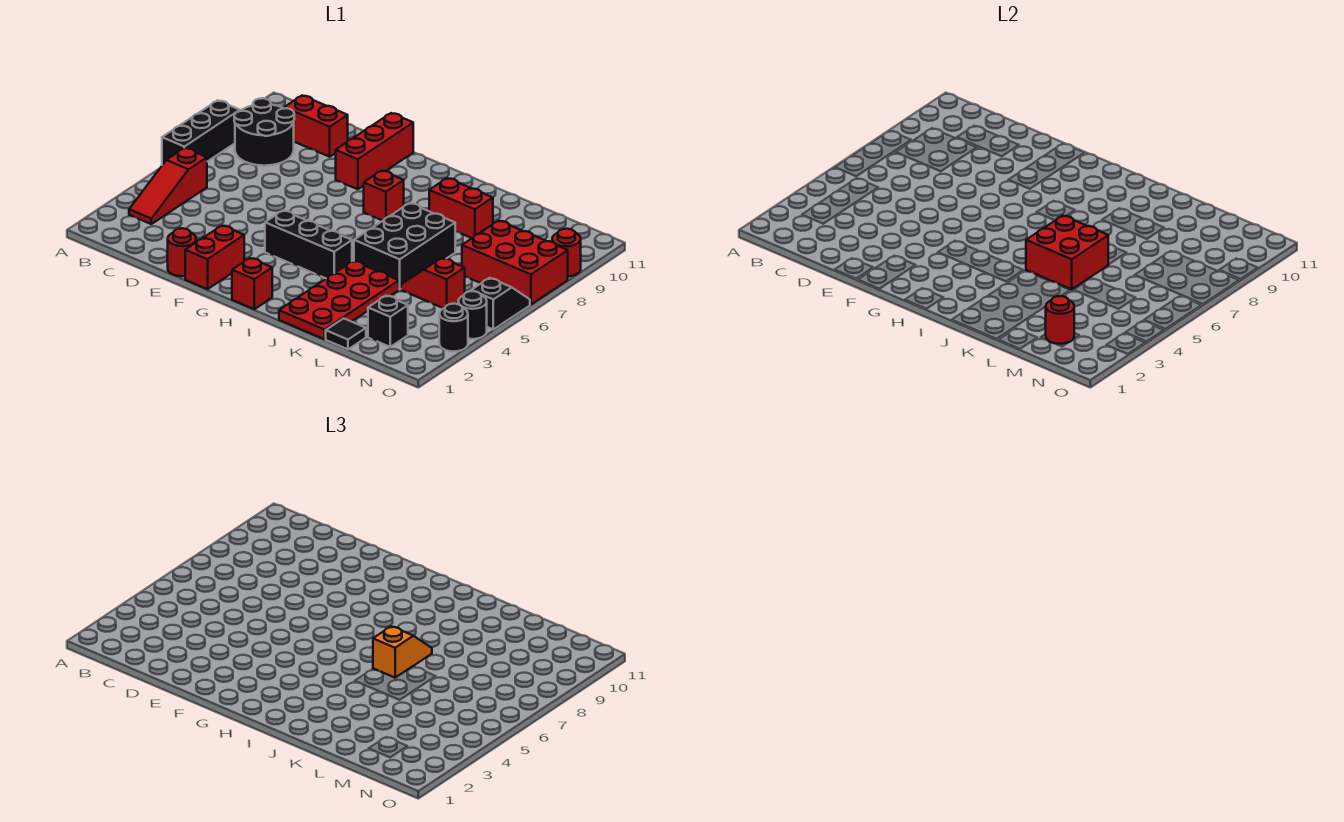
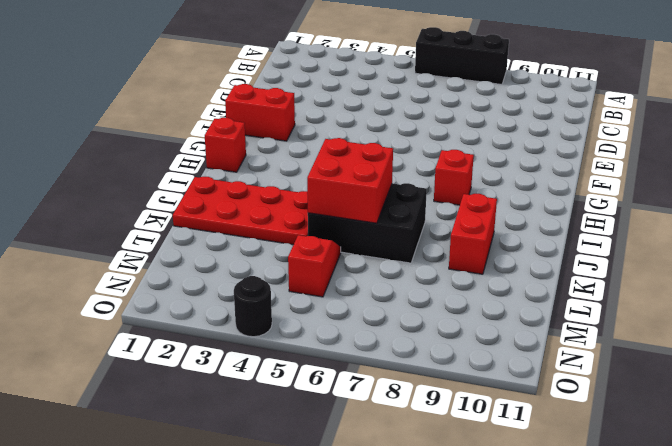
none -> red 1x3 slope [129,148,207,224]
none -> black 2x2 round brick [234,98,294,166]
none -> red 1x2 brick [284,96,348,157]

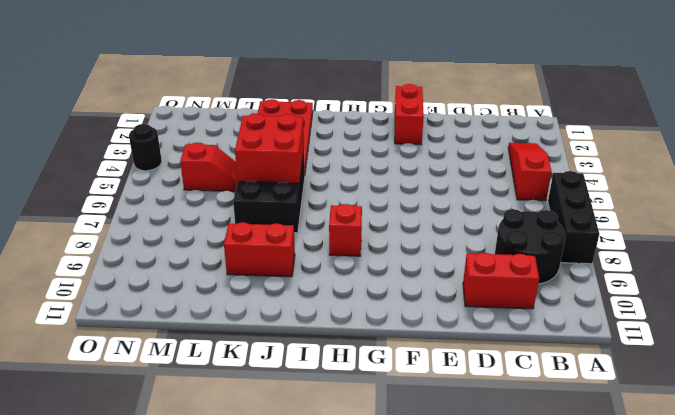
none -> red 1x1 round brick [168,228,196,276]
none -> red 1x3 brick [336,113,413,189]
none -> black 1x3 brick [265,211,352,279]

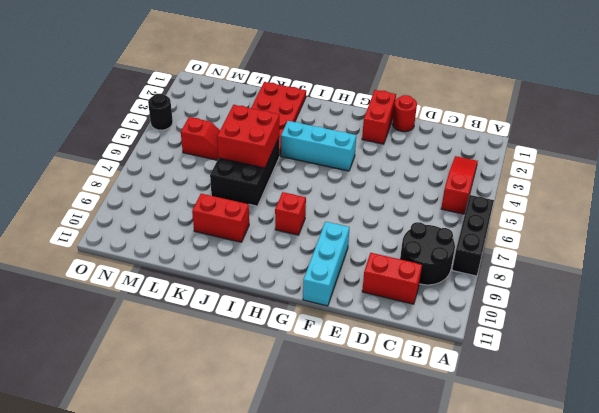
cyan 1x3 brick [303,222,350,306] -> red 1x3 brick [336,113,413,189]
cyan 1x3 brick [281,121,356,171] -> black 1x3 brick [265,211,352,279]
none -> red 1x1 brick [232,258,272,309]
none -> black 1x1 tile [326,318,366,349]
none -> black 1x1 brick [368,296,408,347]

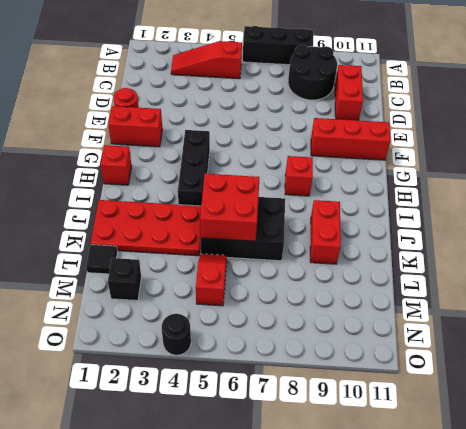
none -> red 2x3 brick [462,221,568,304]
none -> black 1x1 round brick [439,304,468,352]
none -> black 1x2 slope [471,278,530,329]

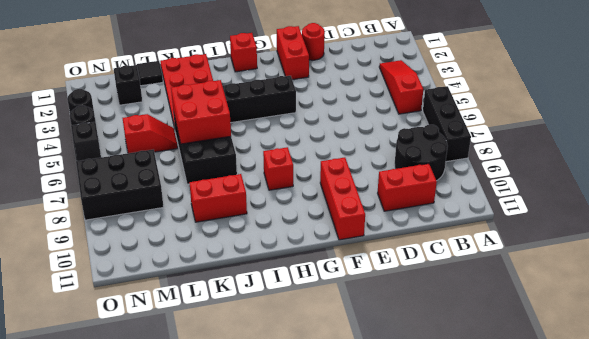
black 2x3 brick [76,149,164,220] -> red 2x3 brick [462,221,568,304]
none -> red 1x1 round brick [552,229,581,276]
none -> red 1x1 round brick [1045,296,1074,344]
none -> orange 1x2 slope [373,626,432,678]

